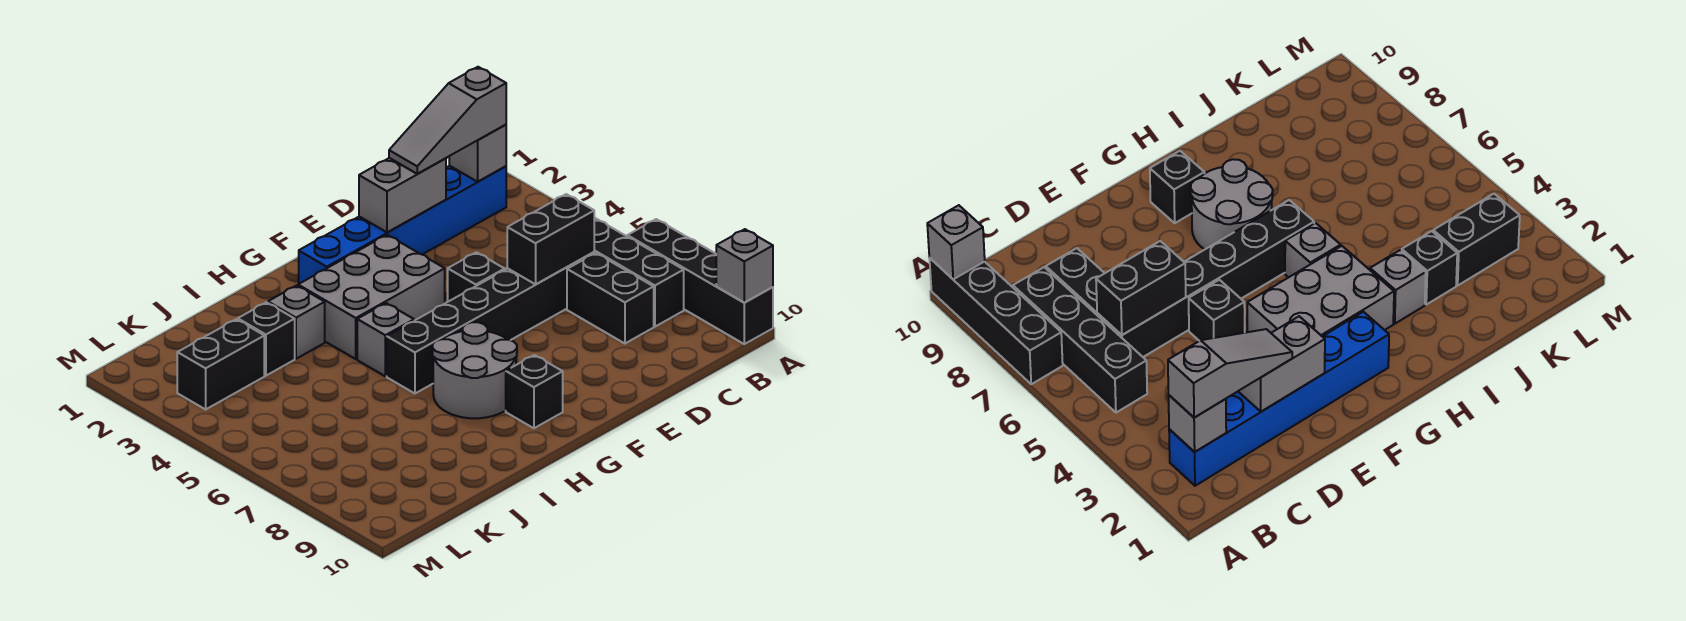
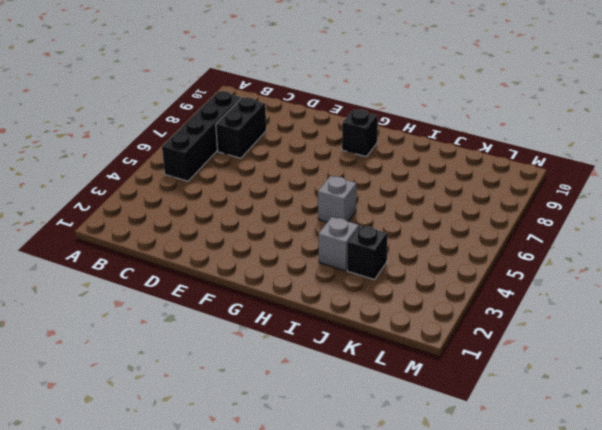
none -> black 1x4 brick [627,219,773,344]
none -> blue 1x6 brick [299,166,506,284]
none -> black 1x6 brick [387,252,594,393]

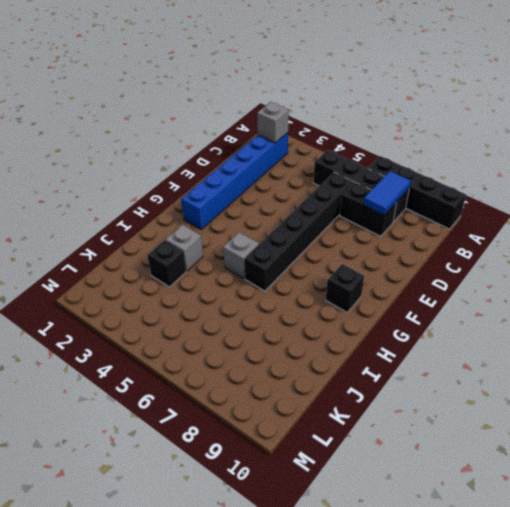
blue 1x2 tile [363,171,411,215] -> none
none -> black 1x1 brick [448,252,505,302]
none -> grey 2x3 brick [298,235,445,359]
none -> grey 2x2 round brick [433,322,517,418]

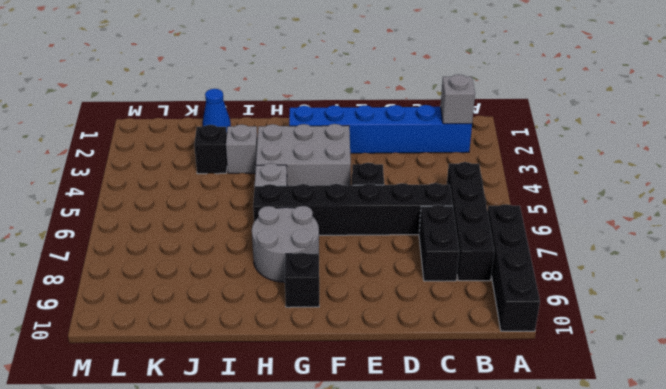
blue 1x1 cone [203,89,231,133] -> none
none -> black 1x2 brick [177,319,264,409]
none -> grey 1x1 brick [716,229,773,302]
none -> black 1x2 brick [507,194,594,284]

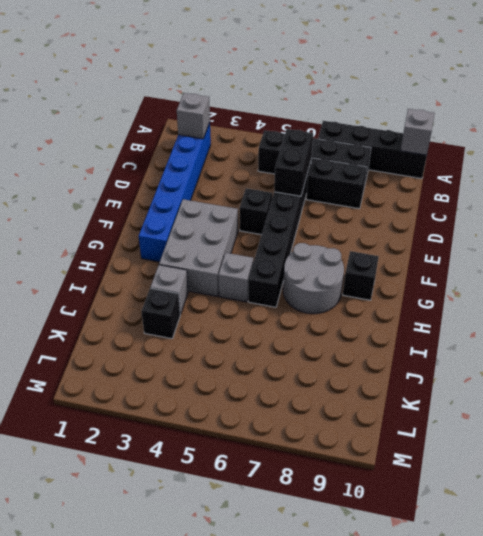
none -> black 1x2 brick [177,319,264,409]
none -> grey 1x2 brick [359,158,446,233]
none -> grey 1x3 slope [389,67,506,174]

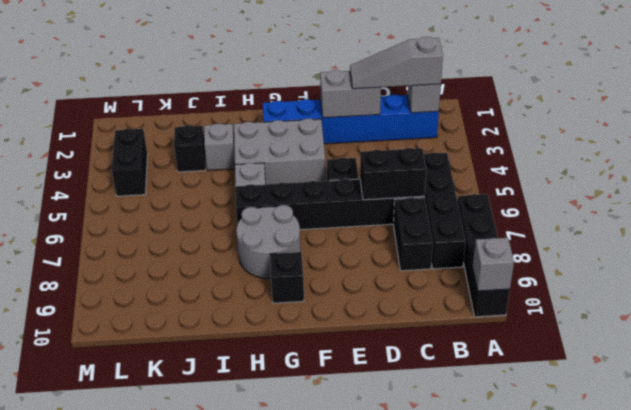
black 1x2 brick [112,128,148,196] -> black 1x2 brick turned to [177,319,264,409]

